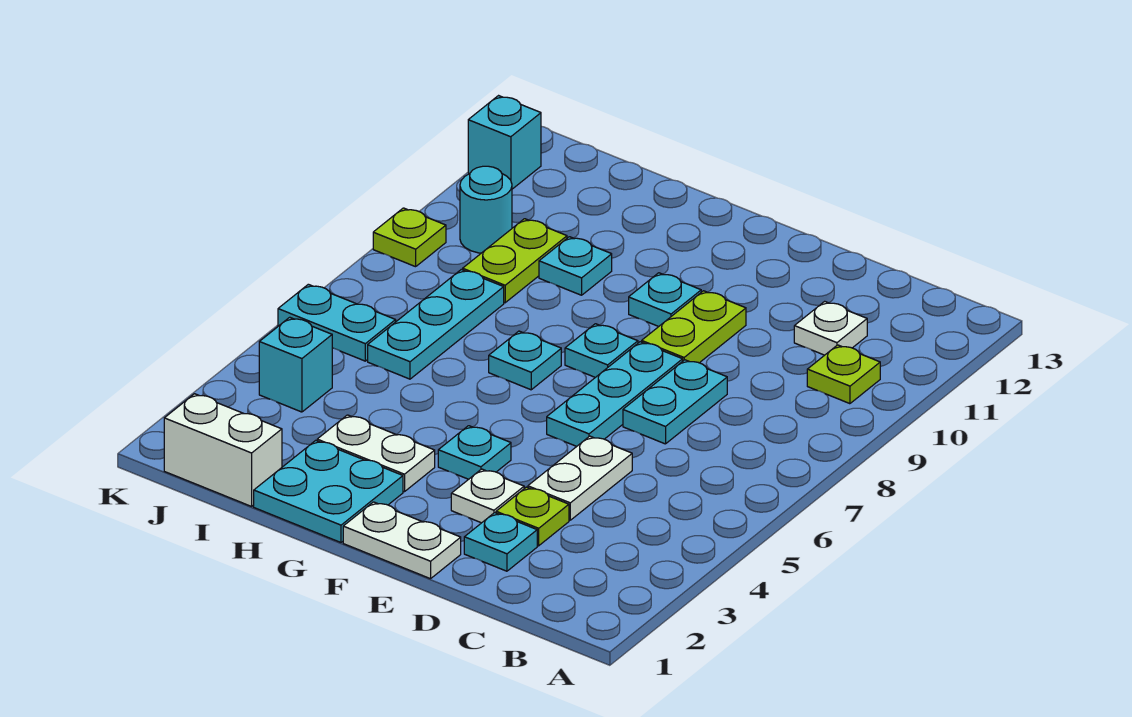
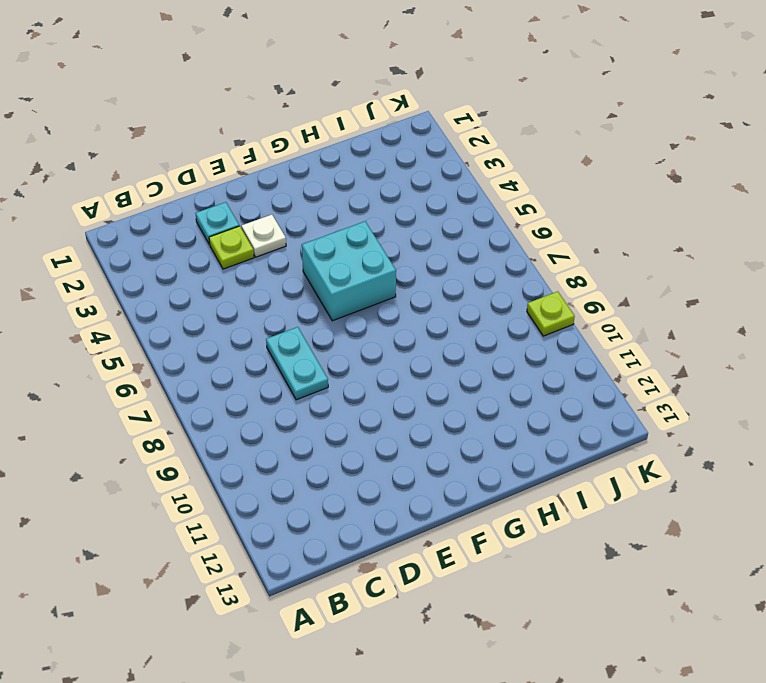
cyan 2x2 brick [302,221,396,321] -> none
none -> lime 1x1 plate [807,345,880,404]
none -> white 1x1 plate [794,301,867,355]
none -> white 1x2 plate [528,436,632,520]

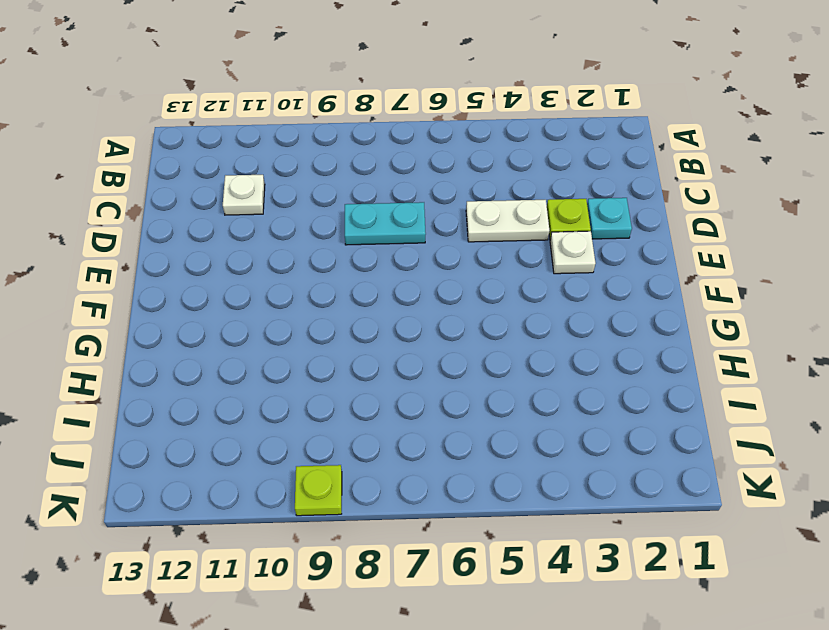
none -> lime 1x1 plate [807,345,880,404]
none -> white 1x2 plate [343,502,461,579]
none -> cyan 1x3 plate [547,342,683,446]

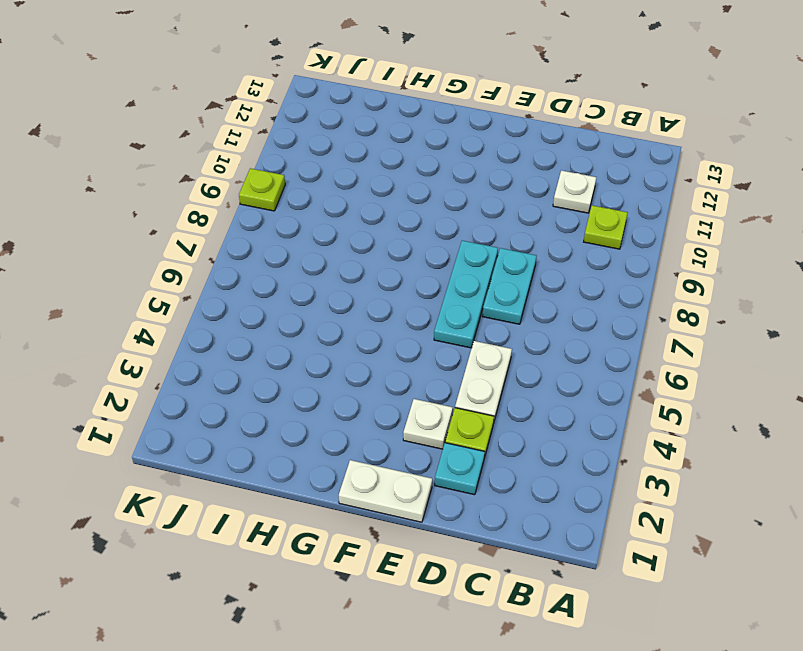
none -> lime 1x2 plate [642,291,746,363]
none -> cyan 1x1 plate [438,426,511,479]
none -> cyan 1x1 plate [565,324,638,377]

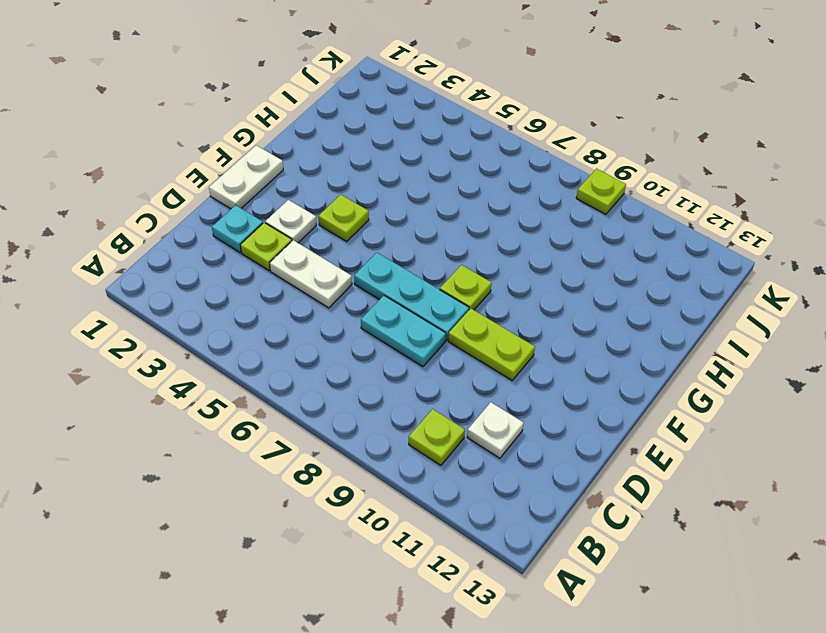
lime 1x1 plate [318,195,369,241] -> cyan 1x1 plate [438,426,511,479]
lime 1x1 plate [440,265,492,310] -> cyan 1x1 plate [565,324,638,377]
none -> cyan 1x1 plate [629,273,701,327]
none -> cyan 2x2 plate [254,440,403,542]
none -> white 1x2 plate [317,415,435,492]

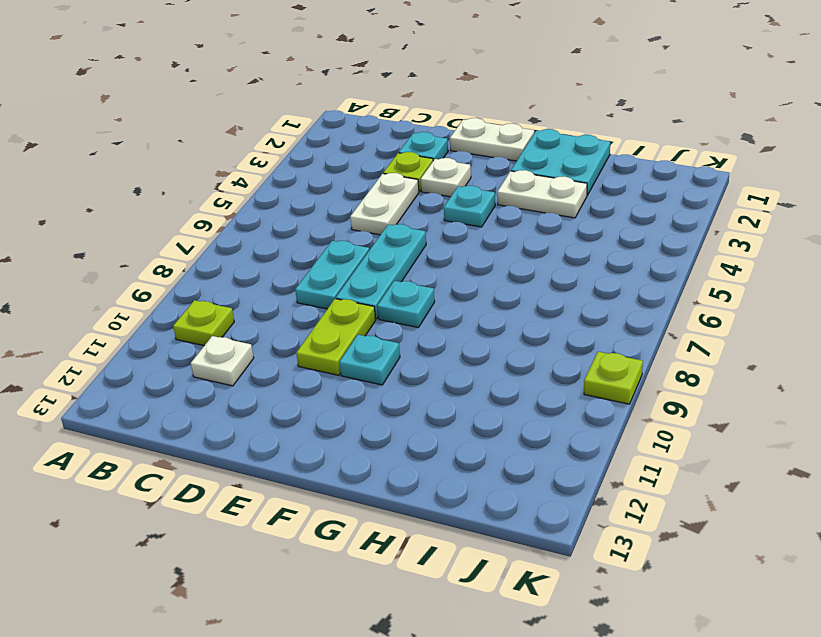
none -> cyan 1x1 plate [489,331,561,390]
none -> cyan 1x1 plate [539,237,612,295]
none -> white 1x2 brick [164,394,282,506]

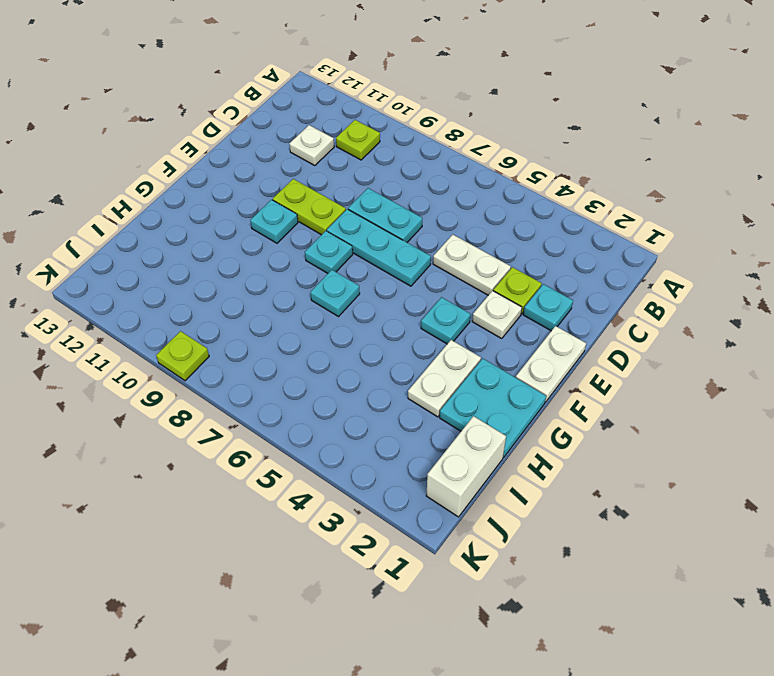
none -> cyan 1x1 plate [539,237,612,295]
none -> cyan 1x3 plate [368,270,504,379]
none -> lime 1x2 plate [463,219,567,303]

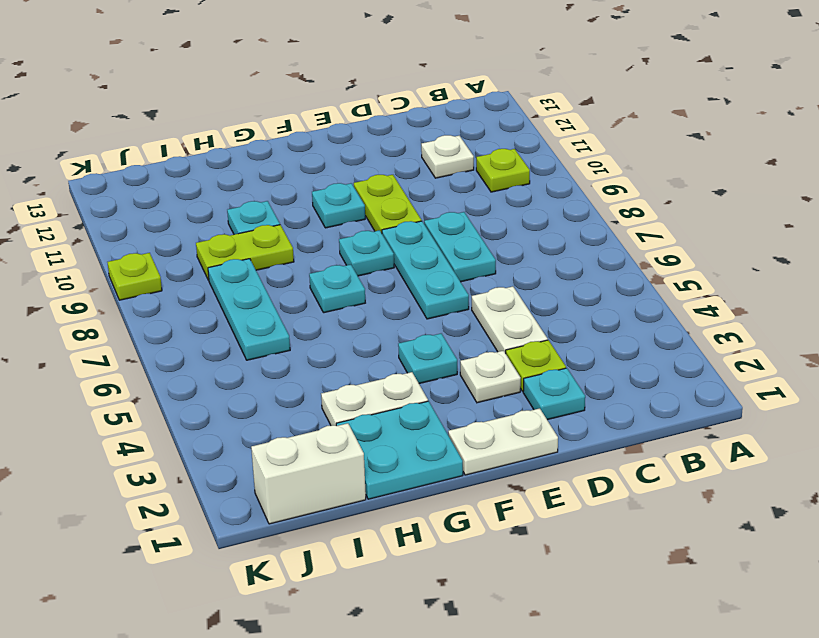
lime 1x2 plate [196,225,294,280] -> lime 1x2 plate turned to [463,219,567,303]
none -> cyan 1x1 brick [259,317,332,412]
none -> cyan 1x2 plate [278,284,396,361]
none -> cyan 1x1 round brick [460,166,512,253]

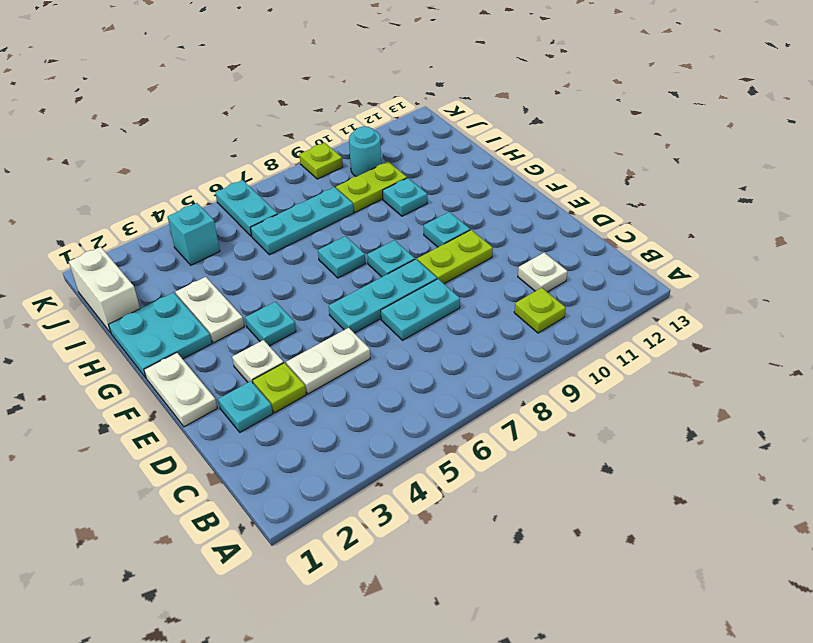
none -> cyan 1x1 brick [468,96,541,189]

